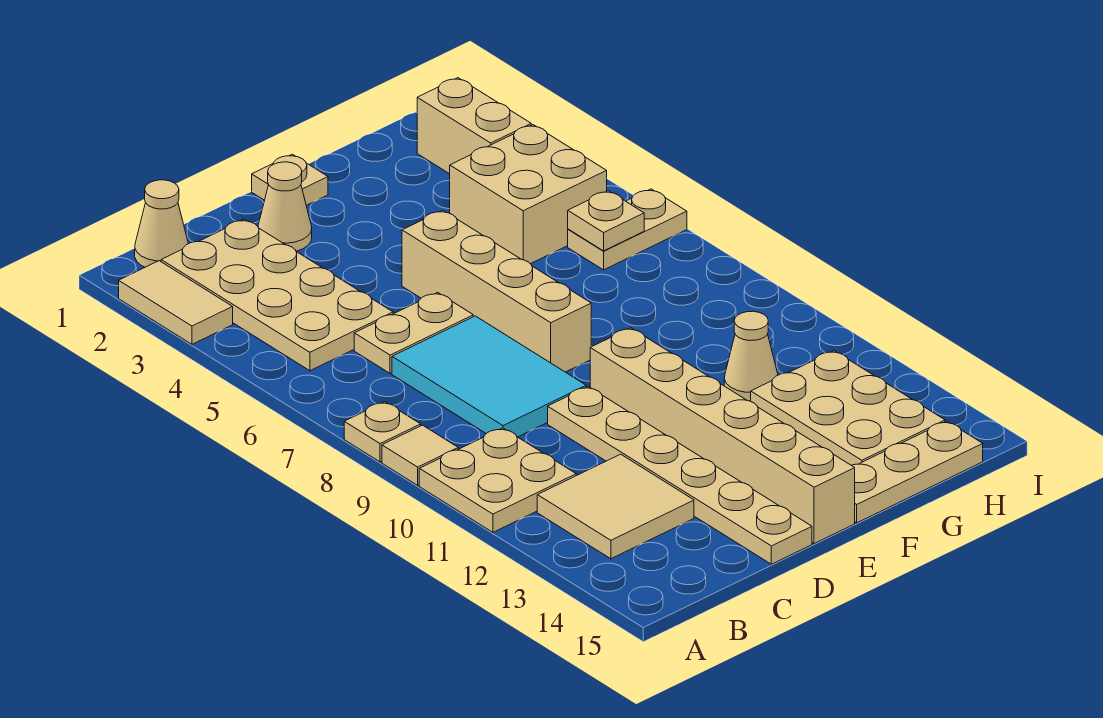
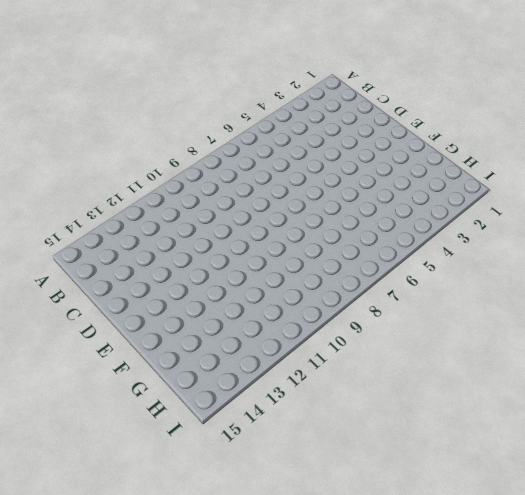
none -> tan 1x2 tile [119,261,233,344]
none -> tan 1x1 plate [344,402,421,462]
none -> tan 1x1 tile [382,425,458,485]

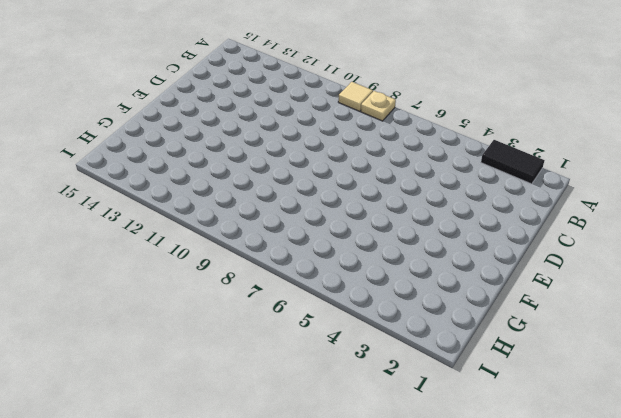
black 1x2 tile [481,140,545,184] -> tan 1x2 tile [119,261,233,344]
none -> tan 2x2 plate [419,428,576,532]
none -> tan 1x1 cone [135,180,188,267]
none -> tan 2x4 plate [161,219,393,371]

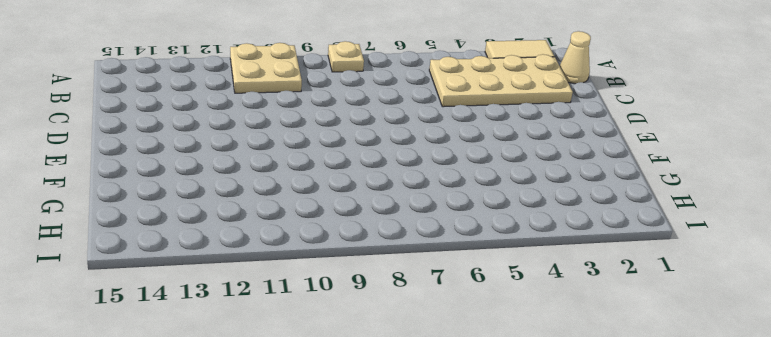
none -> tan 1x1 tile [382,425,458,485]
none -> tan 2x2 tile [537,454,694,559]
none -> tan 1x2 plate [354,293,473,374]

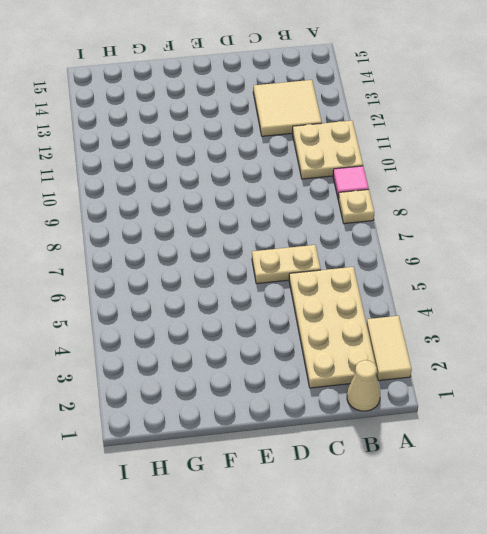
pink 1x1 tile [333,166,369,198] -> tan 1x1 tile [382,425,458,485]
none -> cyan 2x3 tile [392,316,586,437]
none -> tan 1x1 cone [258,162,312,251]
none -> tan 1x6 plate [548,387,812,564]

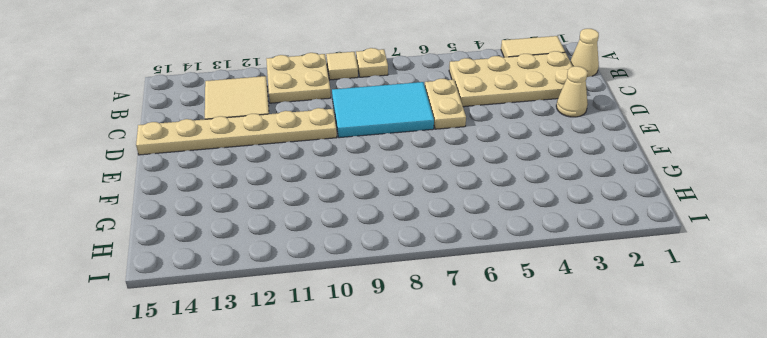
none -> tan 1x1 plate [252,154,328,205]
none -> tan 1x4 brick [402,210,592,372]
none -> tan 1x6 brick [590,328,855,544]

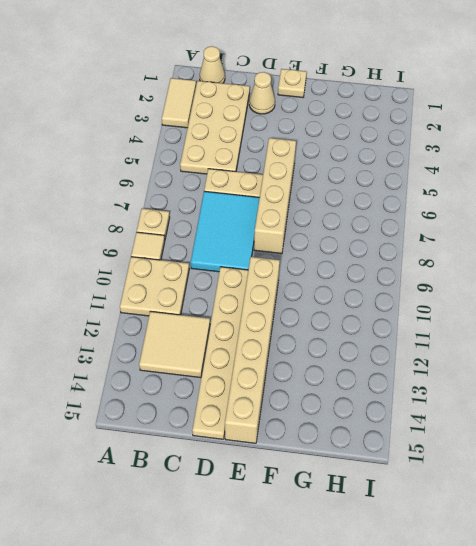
none -> tan 1x3 plate [852,421,983,523]
none -> tan 2x2 brick [450,125,607,264]
none -> tan 1x1 cone [724,311,778,401]

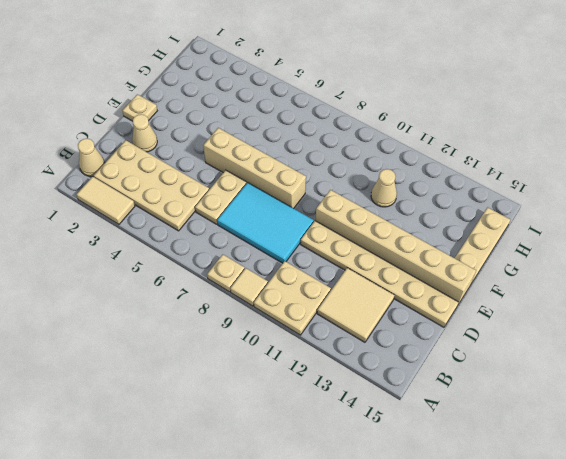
none -> tan 2x2 brick [450,125,607,264]
none -> tan 2x3 plate [751,351,945,465]
none -> tan 1x2 brick [417,78,531,174]

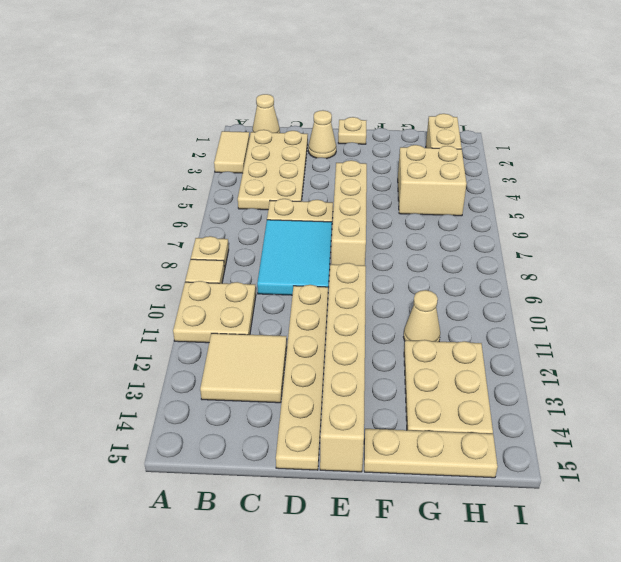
none -> tan 1x2 plate [568,189,687,270]
none -> tan 1x1 plate [568,191,644,251]

